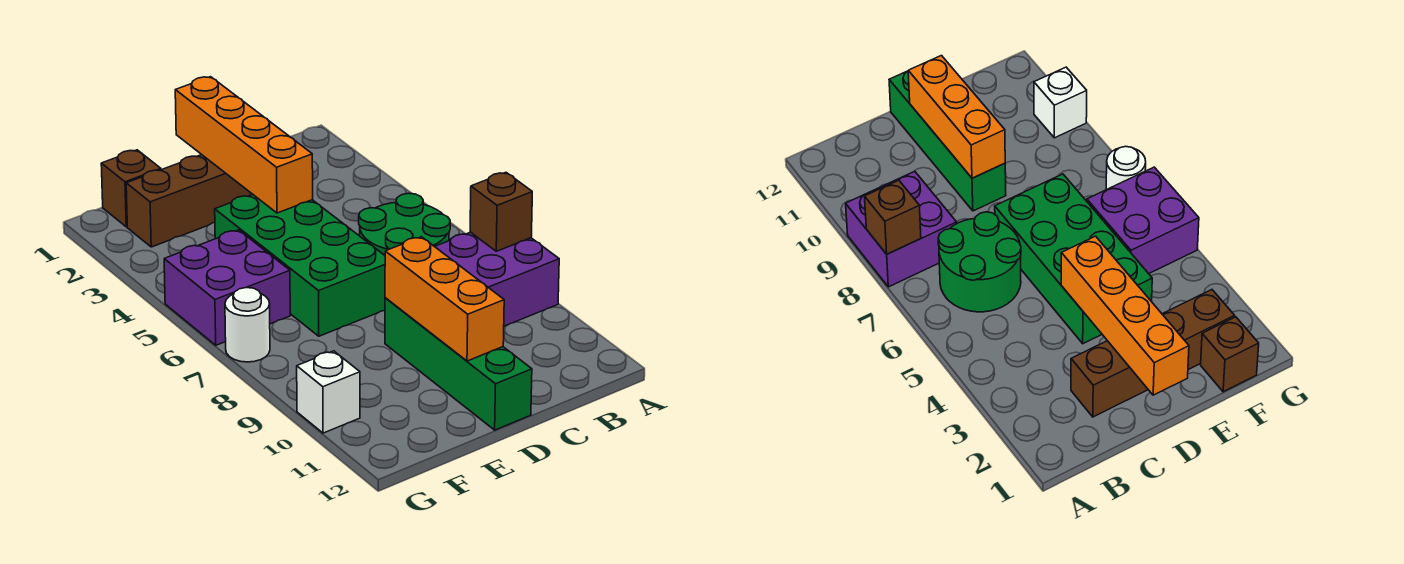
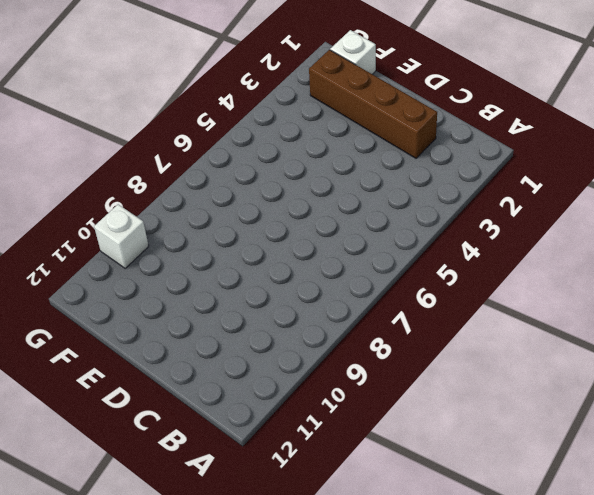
white 1x1 brick [330,30,376,74] -> brown 1x1 brick [101,150,161,227]
none -> purple 2x2 brick [434,232,559,326]
none -> green 2x2 round brick [359,193,450,255]
none -> green 2x4 brick [215,194,385,336]

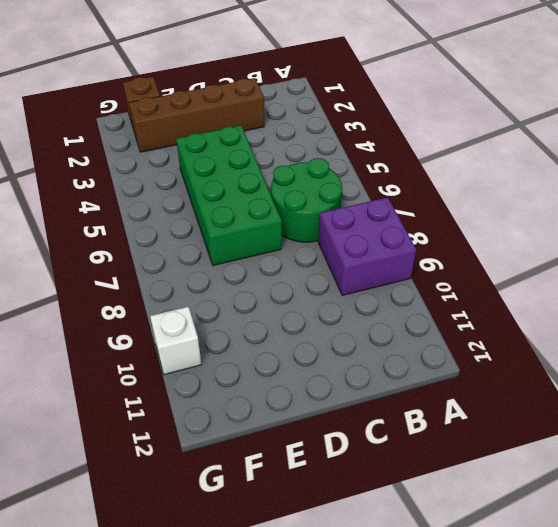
none -> green 1x4 brick [385,298,532,430]
none -> purple 2x2 brick [164,230,290,345]
none -> white 1x1 round brick [225,288,270,362]

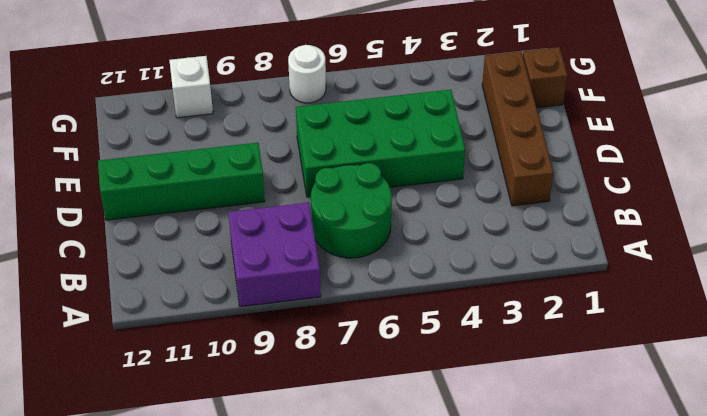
none -> purple 2x2 brick [164,230,290,345]
none -> brown 1x1 brick [470,172,532,251]
none -> orange 1x4 brick [175,77,313,213]

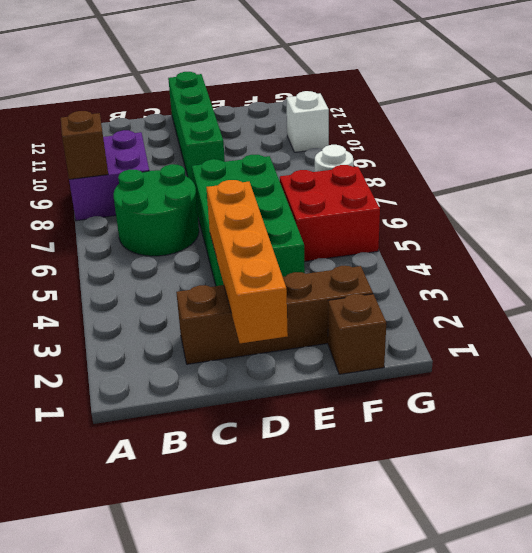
red 2x2 brick [280,165,380,261] -> purple 2x2 brick [164,230,290,345]
none -> orange 1x3 brick [385,237,504,361]

